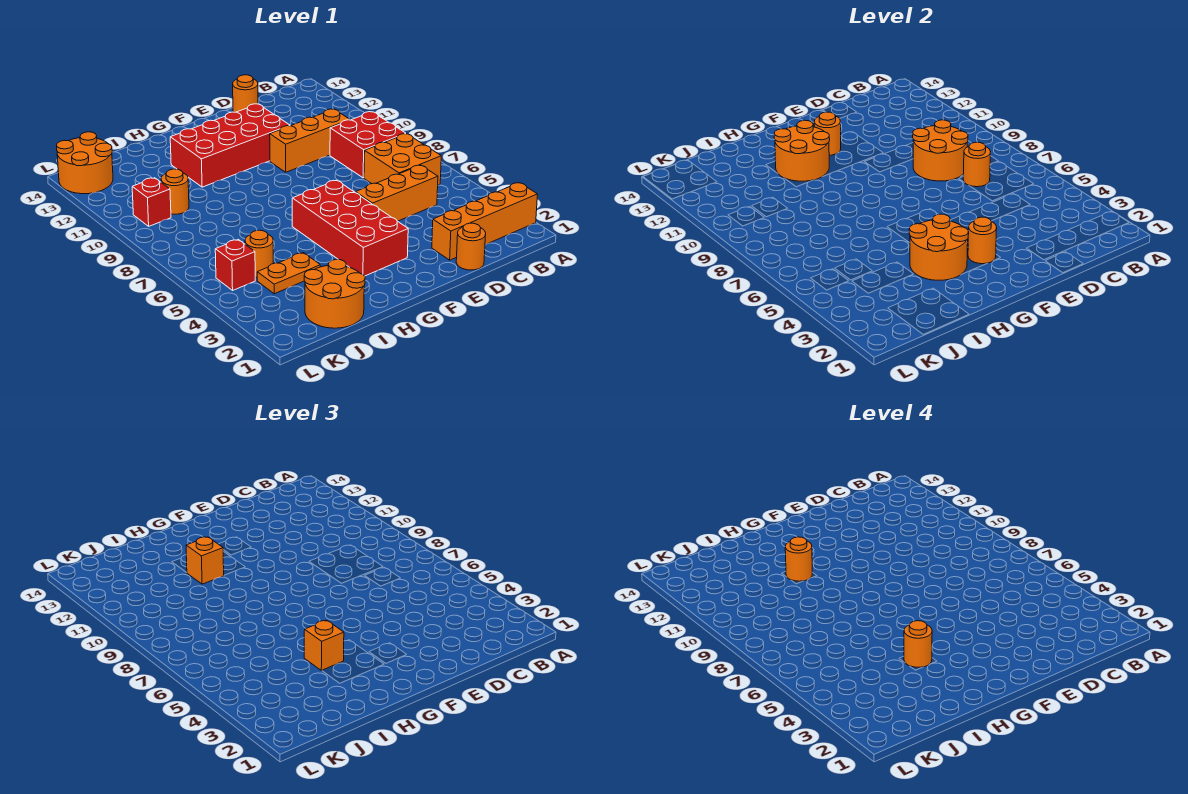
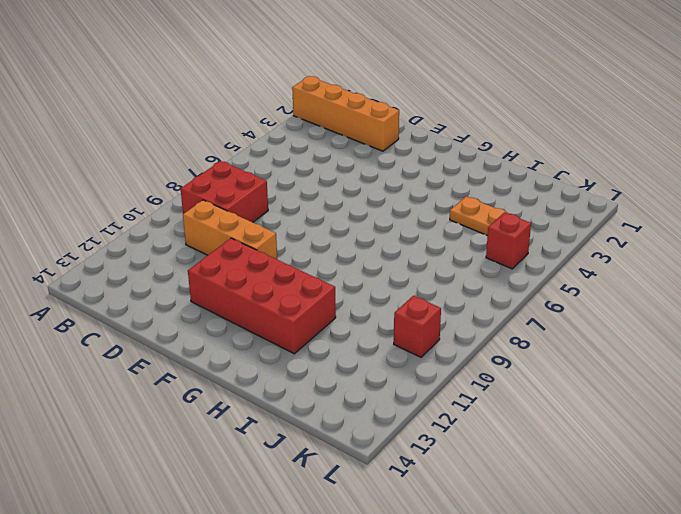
none -> orange 2x2 brick [364,134,441,185]
none -> orange 1x3 brick [355,165,438,221]
none -> orange 1x1 round brick [456,223,486,270]

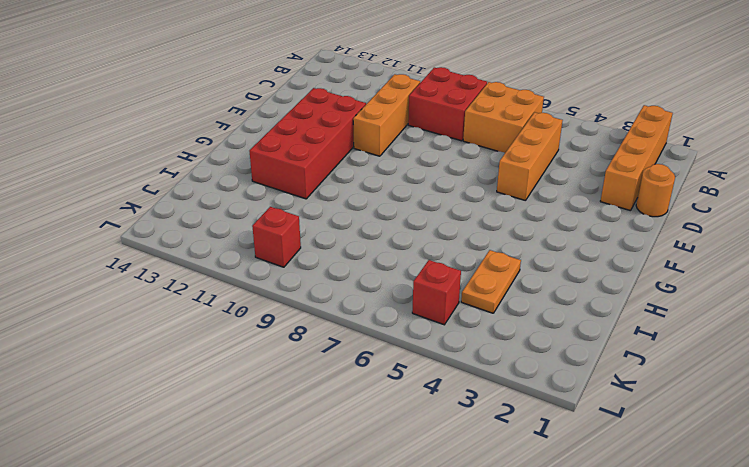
none -> orange 1x1 round brick [233,75,258,112]
none -> red 2x4 brick [292,180,408,276]
none -> orange 2x2 round brick [304,259,365,328]

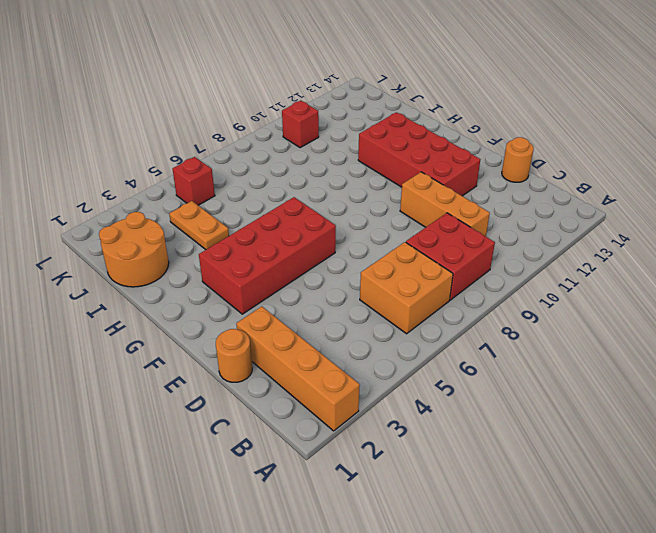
none -> orange 1x3 brick [355,165,438,221]
none -> orange 1x1 round brick [245,230,273,277]
none -> orange 1x1 round brick [161,169,189,214]

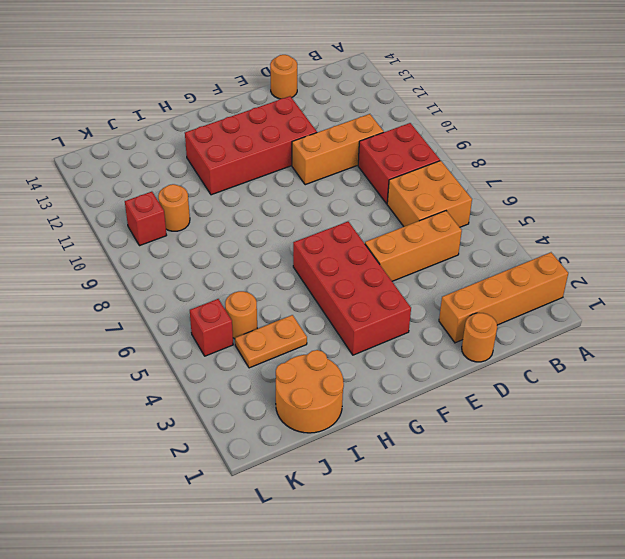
none -> orange 2x2 round brick [57,132,113,194]
none -> orange 1x1 round brick [963,142,991,187]
none -> orange 2x2 round brick [913,120,968,181]

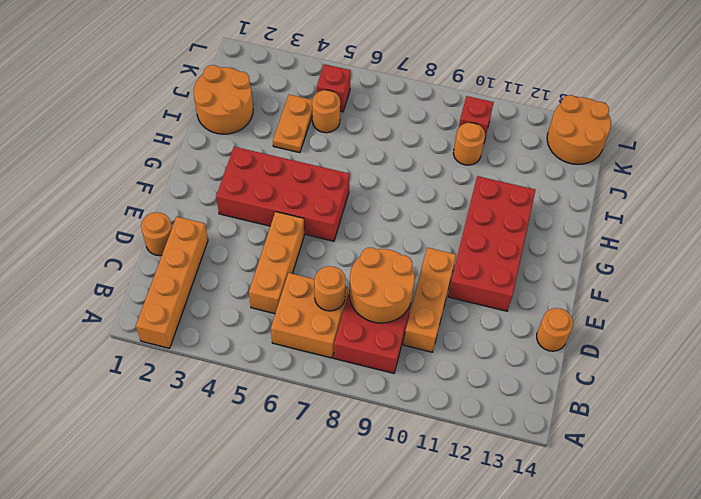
none -> orange 1x1 round brick [968,217,997,264]
none -> orange 1x1 round brick [814,112,841,155]
none -> orange 2x2 round brick [909,214,969,280]

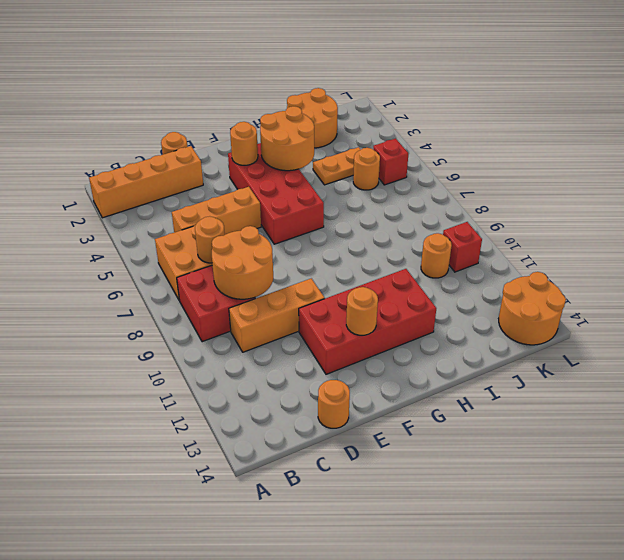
none -> orange 2x2 round brick [774,120,830,181]
none -> orange 1x1 brick [304,620,344,671]
none -> orange 1x1 brick [186,537,224,584]

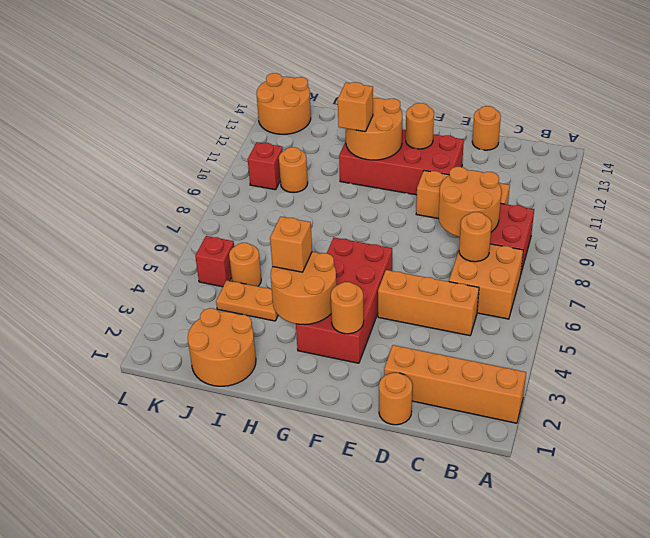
none -> orange 1x1 round brick [904,621,932,667]
none -> orange 1x1 round brick [785,537,812,581]

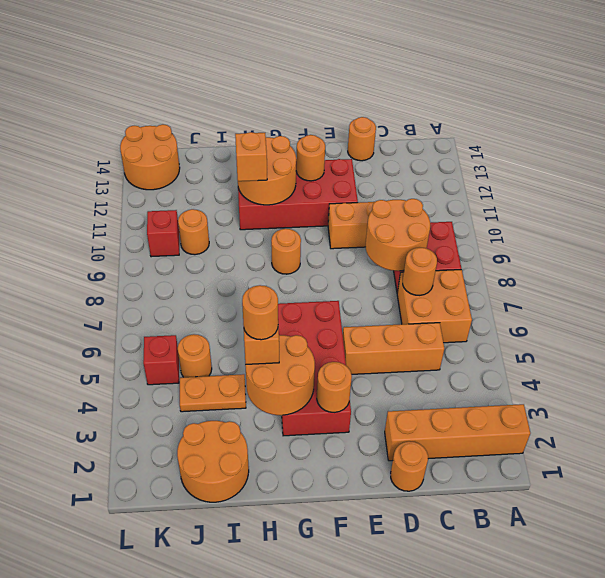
orange 1x1 round brick [271,229,301,274] -> orange 1x1 round brick moved to [785,537,812,581]

